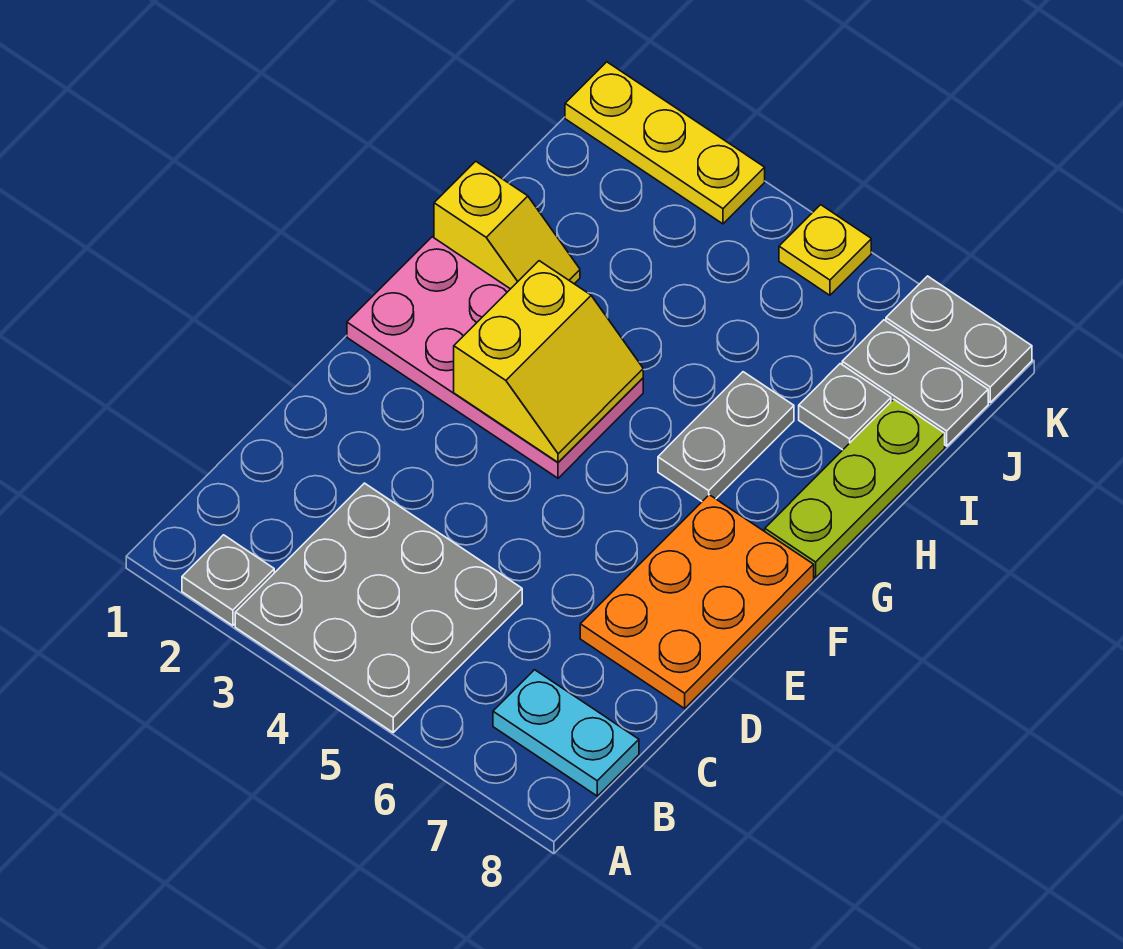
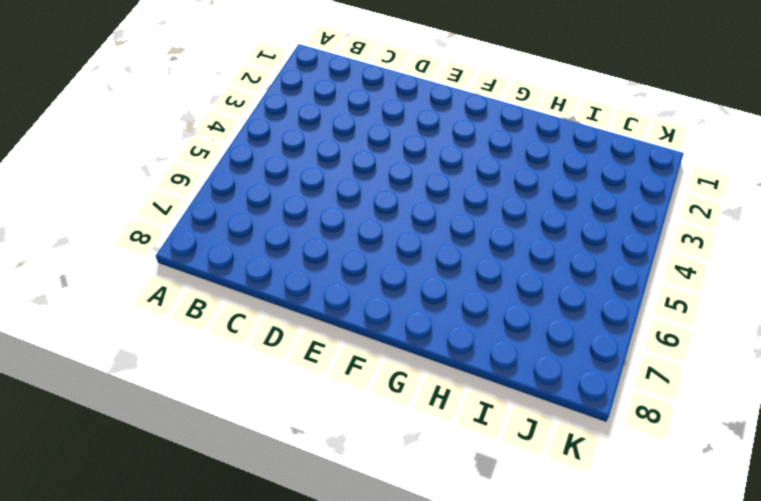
none -> grey 1x1 plate [182,535,274,626]
none -> grey 3x3 plate [235,483,522,732]
none -> cyan 1x2 plate [493,670,639,796]

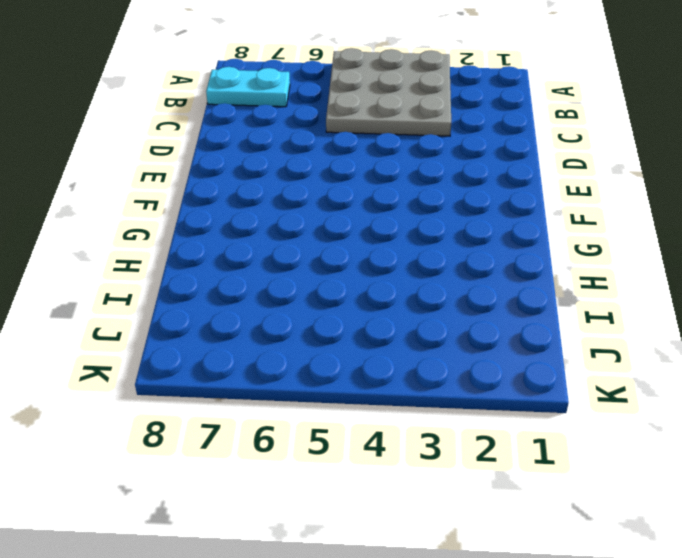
none -> grey 1x1 plate [182,535,274,626]
none -> orange 2x3 plate [580,495,814,708]
none -> pink 2x4 plate [347,237,643,478]

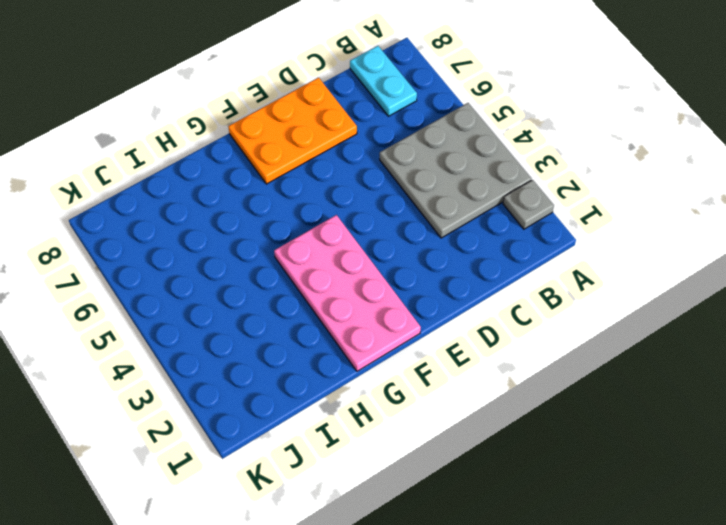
none -> grey 1x2 plate [658,372,794,501]
none -> lime 1x3 plate [765,399,945,577]
none -> yellow 1x2 slope [434,161,580,289]

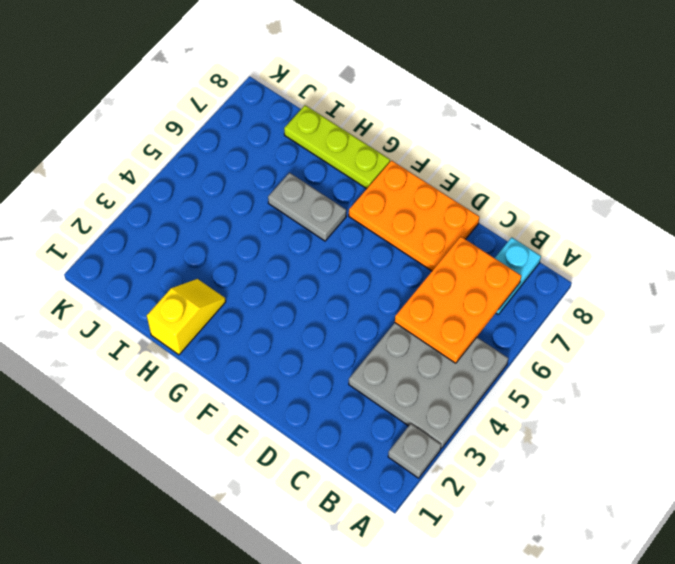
orange 2x3 plate [395,237,521,363] -> none
none -> pink 2x4 plate [347,237,643,478]
none -> grey 1x1 plate [799,364,891,450]
none -> grey 1x2 plate [842,320,988,446]

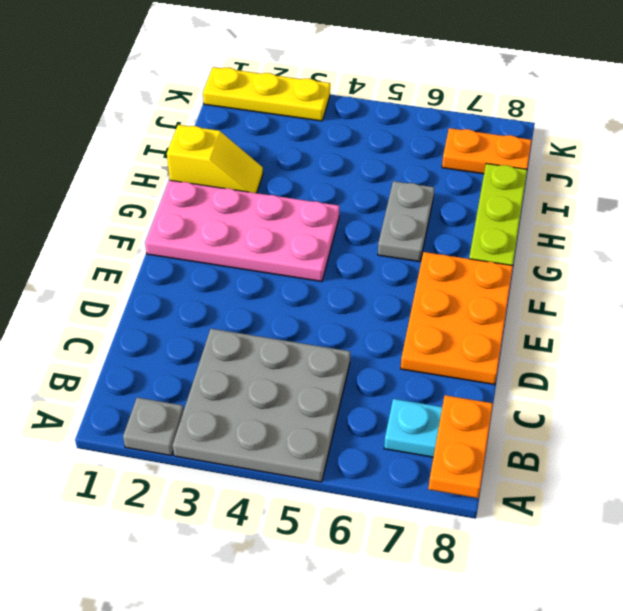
orange 1x2 plate [428,395,493,498] -> none
orange 1x2 plate [442,128,532,174] -> grey 1x2 plate [842,320,988,446]
none -> grey 1x1 plate [799,364,891,450]
none -> yellow 1x1 plate [779,205,871,295]
none -> grey 1x2 plate [886,276,1032,402]

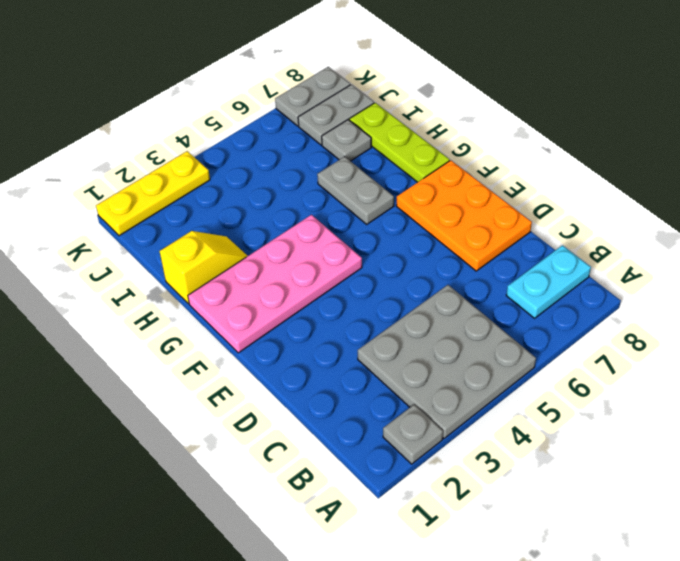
none -> yellow 1x1 plate [779,205,871,295]
none -> yellow 2x2 slope [454,261,643,462]

